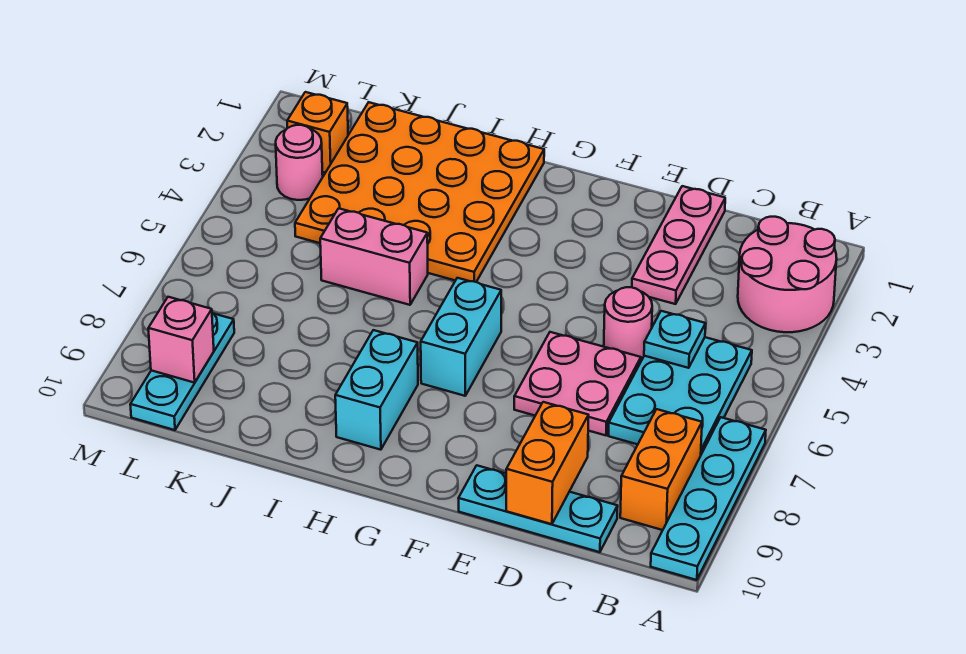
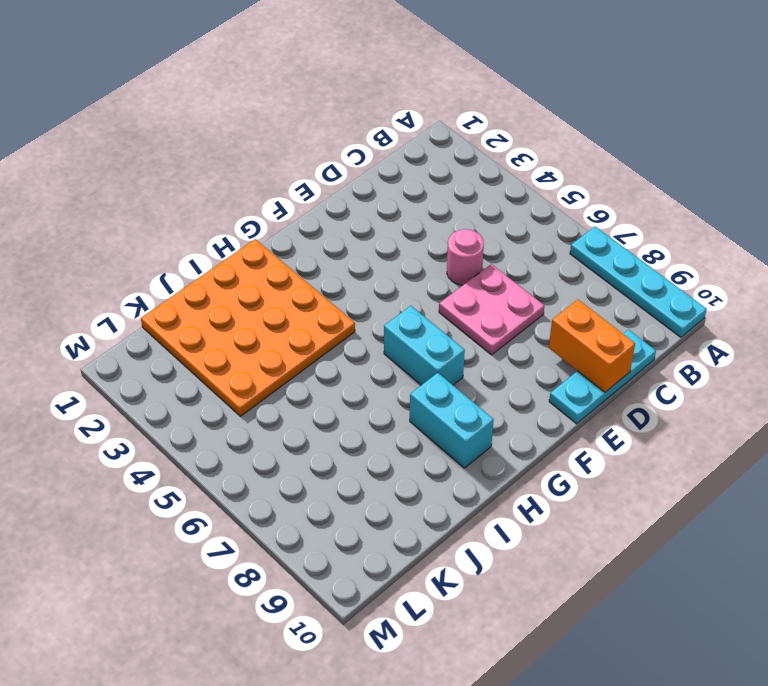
none -> pink 2x2 round brick [738,217,837,332]
none -> cyan 2x3 plate [608,337,752,454]
none -> orange 1x2 brick [620,409,702,530]

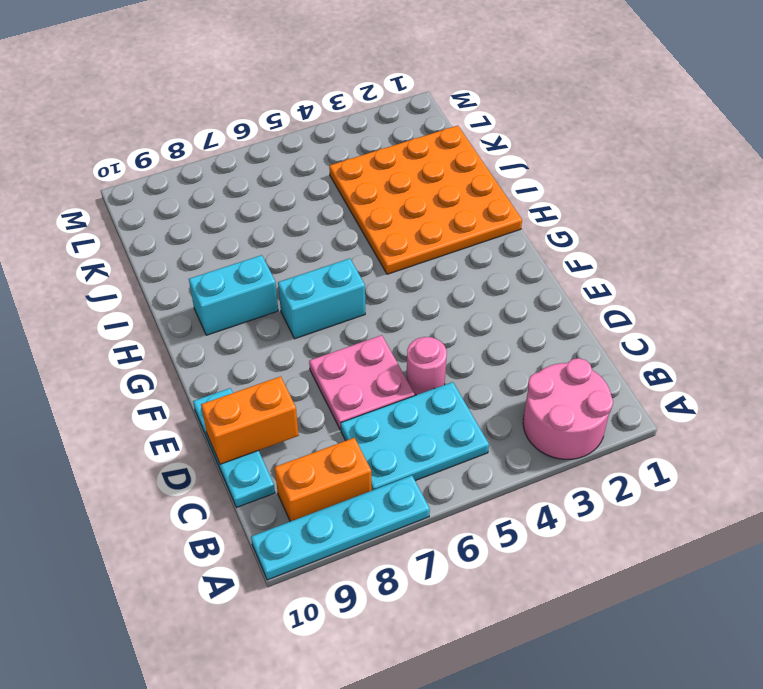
none -> pink 1x3 plate [632,186,725,304]
none -> pink 1x2 brick [320,208,428,305]
none -> orange 1x1 brick [287,92,348,173]

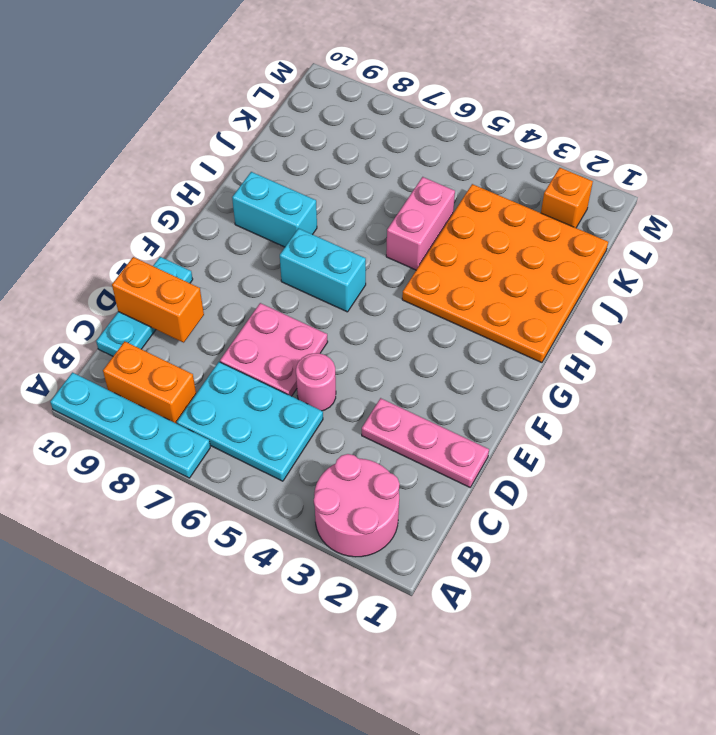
none -> pink 1x1 round brick [276,125,323,200]
none -> cyan 1x3 plate [130,313,234,430]
none -> cyan 1x1 plate [644,311,706,368]

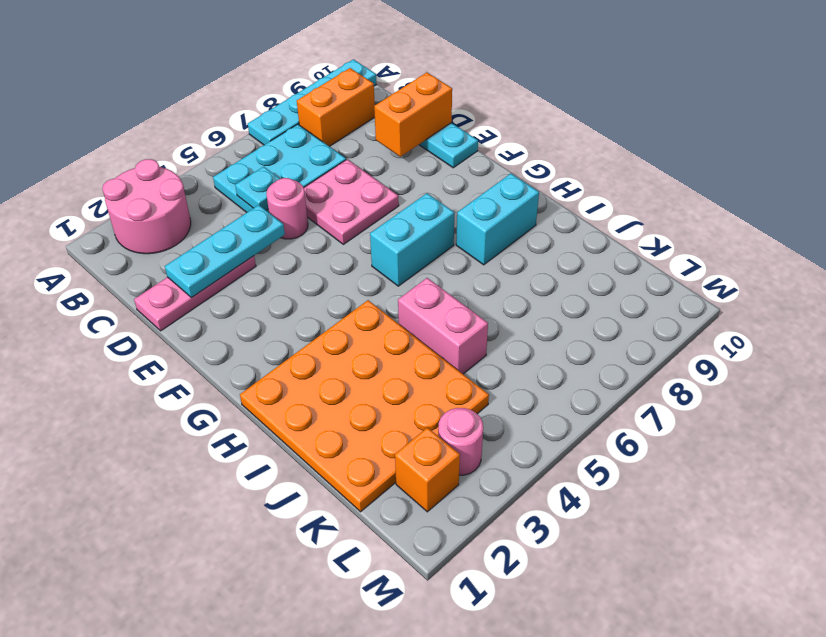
cyan 1x3 plate [165,205,285,298] -> cyan 1x3 plate moved to [130,313,234,430]
none -> pink 1x1 brick [148,297,214,383]

